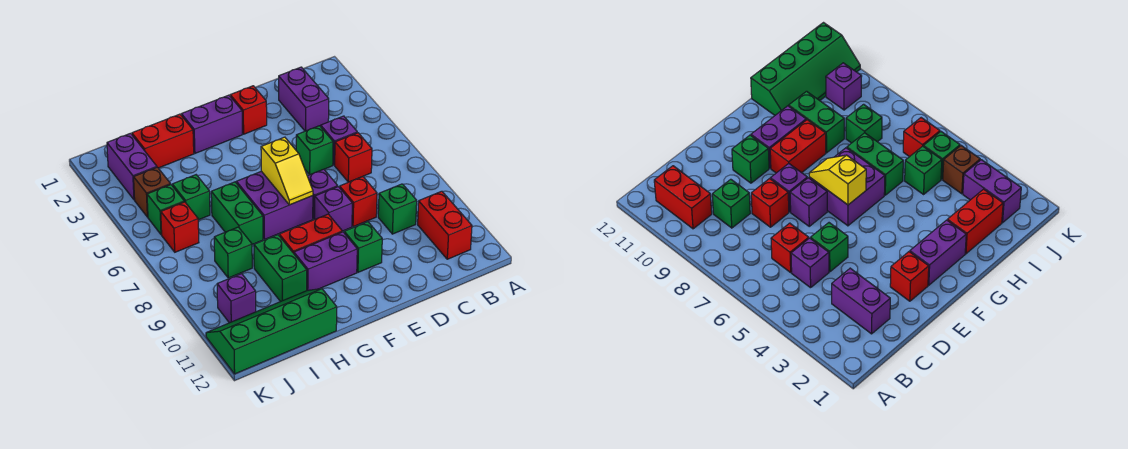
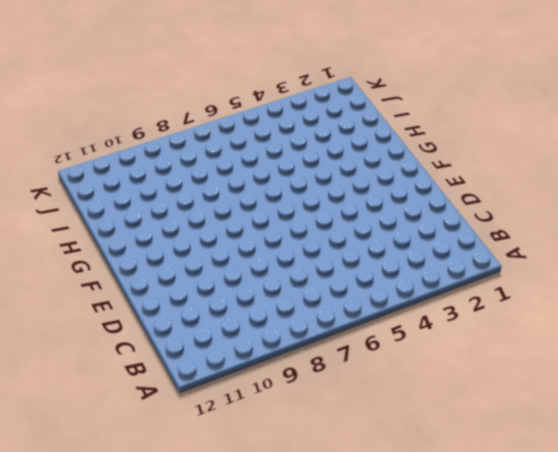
none -> red 1x2 brick [418,191,472,259]
none -> purple 1x2 brick [279,67,329,131]
none -> purple 1x1 brick [320,116,357,165]

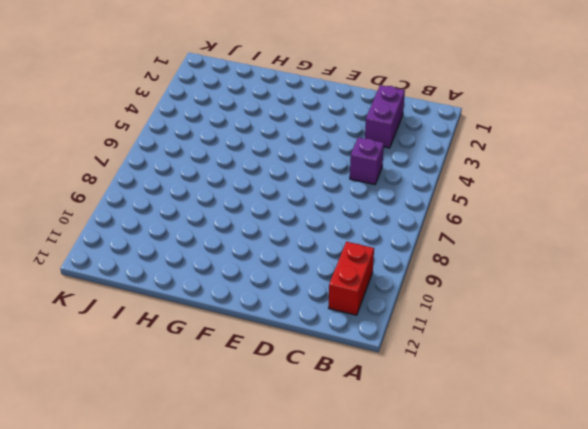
none -> red 1x1 brick [335,133,372,182]
none -> green 1x1 brick [378,184,417,234]
none -> green 1x1 brick [296,126,333,175]

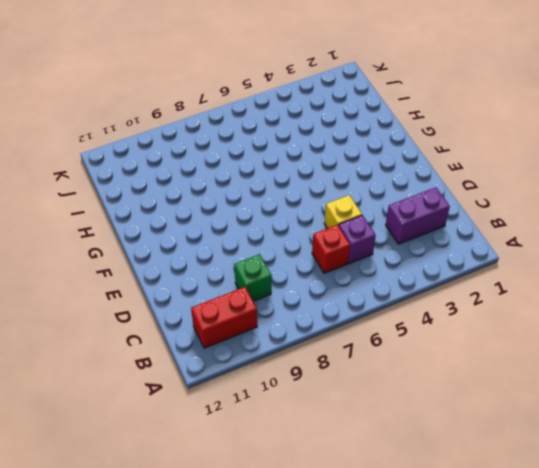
yellow 1x1 brick [324,195,362,229] -> green 1x1 brick [296,126,333,175]
none -> red 1x1 brick [340,177,377,227]
none -> red 1x1 brick [230,86,267,134]
none -> purple 1x1 brick [308,169,338,219]

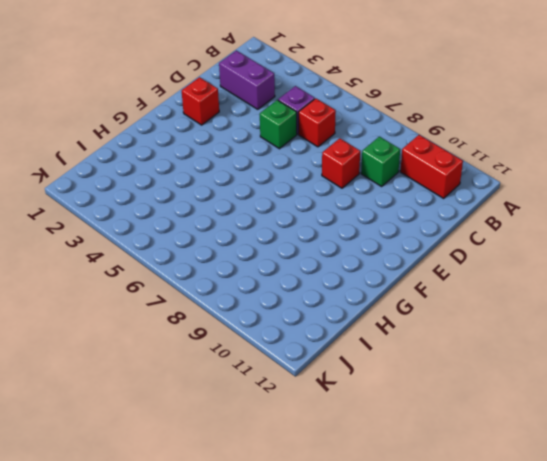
none -> purple 1x1 brick [308,169,338,219]
none -> purple 1x1 brick [315,187,352,231]
none -> green 1x1 brick [344,222,382,272]

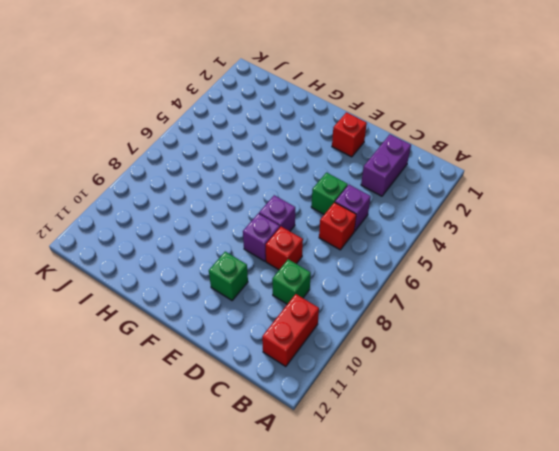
none -> purple 1x2 brick [181,95,242,153]
none -> purple 2x2 brick [236,171,313,239]
none -> red 1x2 brick [279,214,342,253]

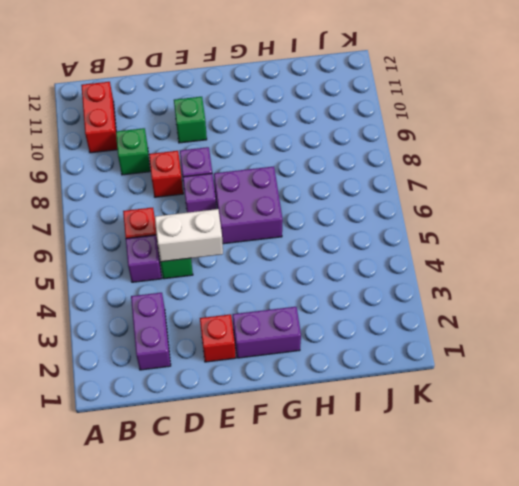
white 1x2 brick [155,209,223,262] -> none
none -> red 1x2 brick [279,214,342,253]
none -> purple 1x2 brick [294,232,357,290]
none -> red 1x2 brick [132,114,194,168]

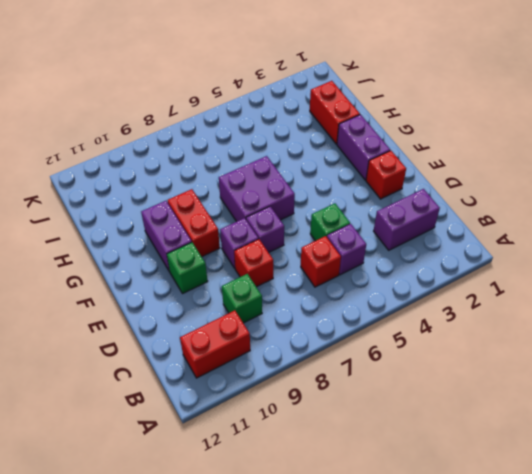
none -> green 1x2 brick [211,182,263,244]
none -> green 1x2 brick [254,235,307,302]
none -> green 2x4 slope [206,289,337,374]

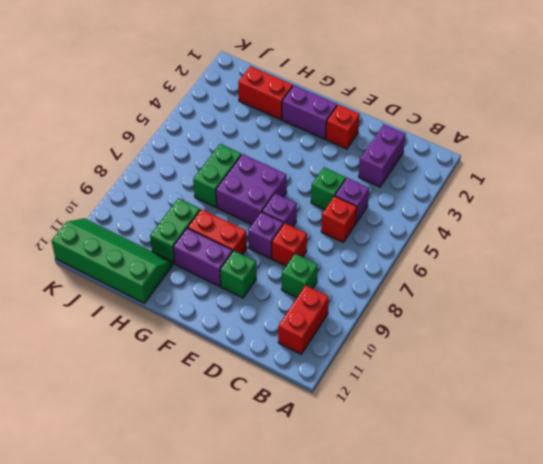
none -> green 1x1 brick [172,175,210,220]
none -> green 1x1 brick [214,227,252,278]
none -> purple 1x2 brick [107,133,157,200]

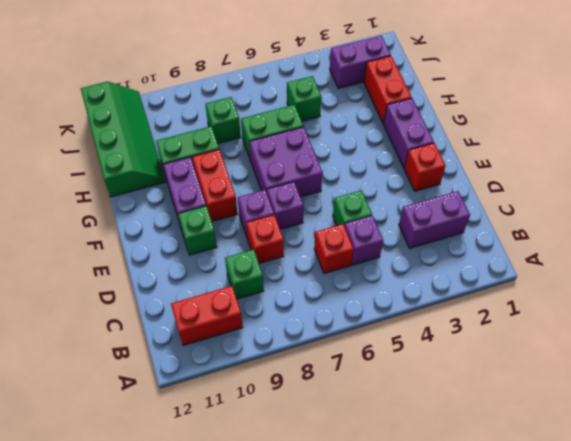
none -> brown 1x1 brick [134,167,171,217]
none -> green 1x1 brick [147,185,184,235]
none -> red 1x1 brick [161,202,199,252]

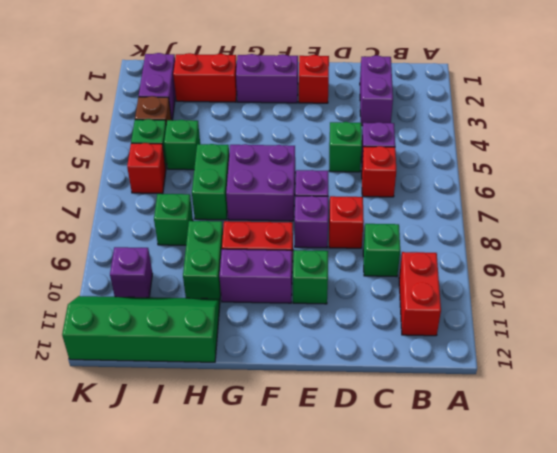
none -> yellow 1x2 slope [261,137,313,205]

